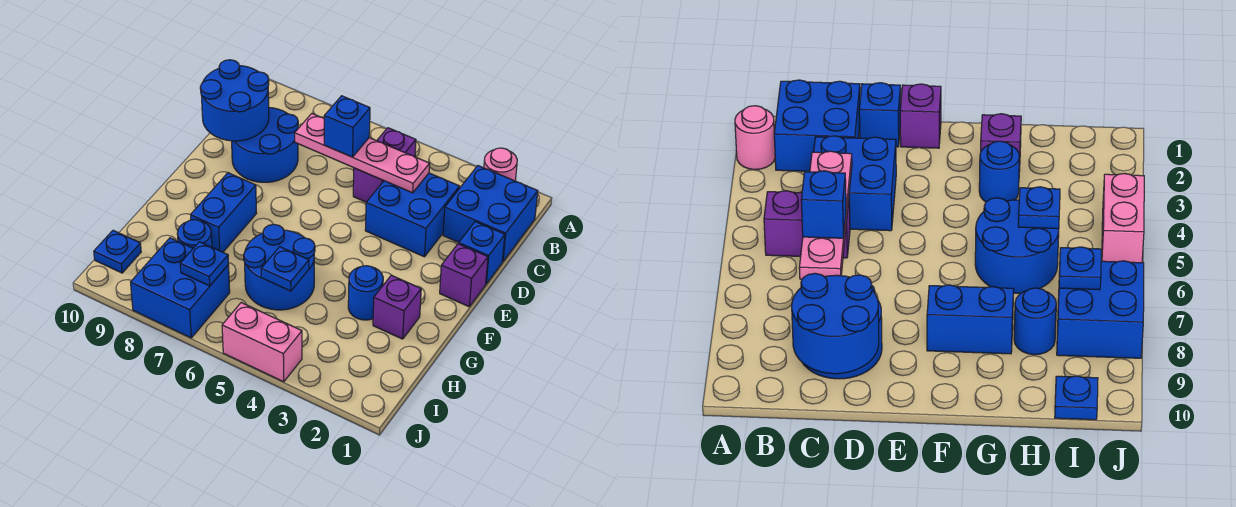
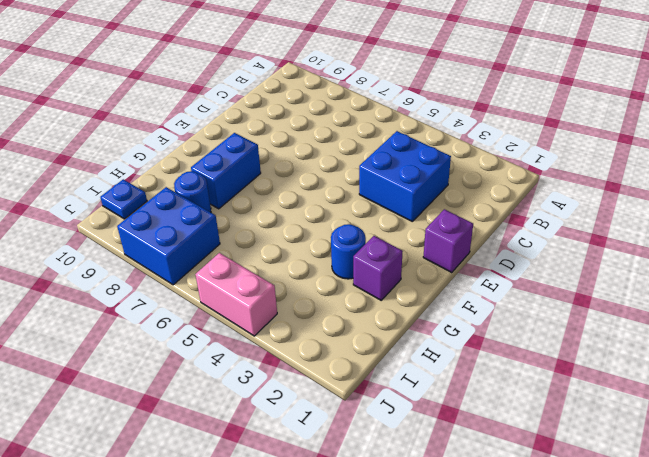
none -> pink 1x1 round brick [484,148,517,181]
none -> blue 2x2 brick [443,166,538,262]
none -> purple 1x2 brick [353,128,416,202]

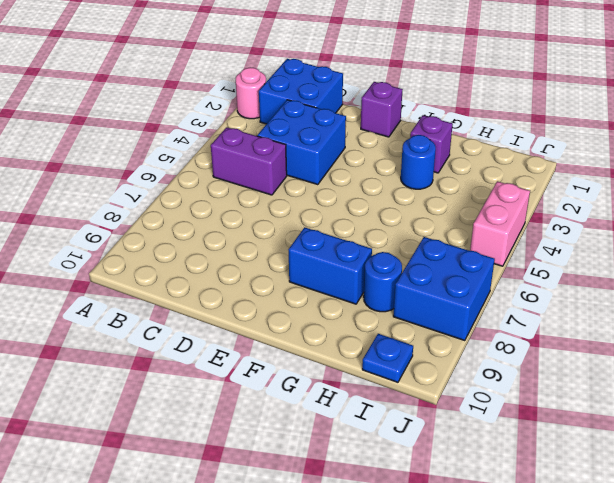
none -> blue 2x2 round brick [232,108,298,182]
none -> blue 1x1 brick [459,222,505,284]
none -> blue 2x2 round brick [244,224,315,310]

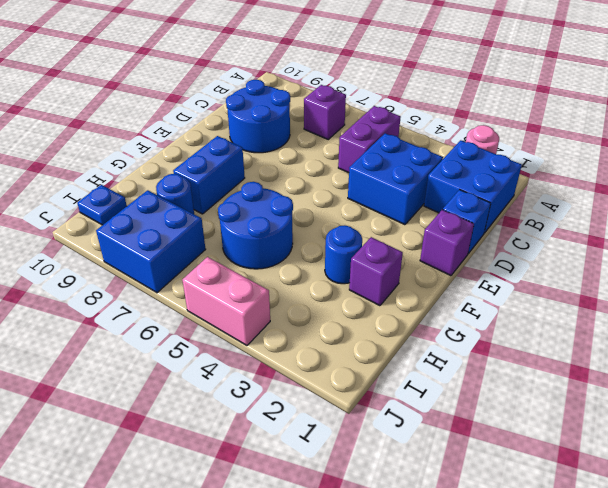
purple 1x1 brick [304,85,346,139] -> none
none -> pink 1x4 plate [295,114,430,193]
none -> blue 2x2 round brick [200,60,269,141]
none -> blue 1x1 plate [261,247,309,291]

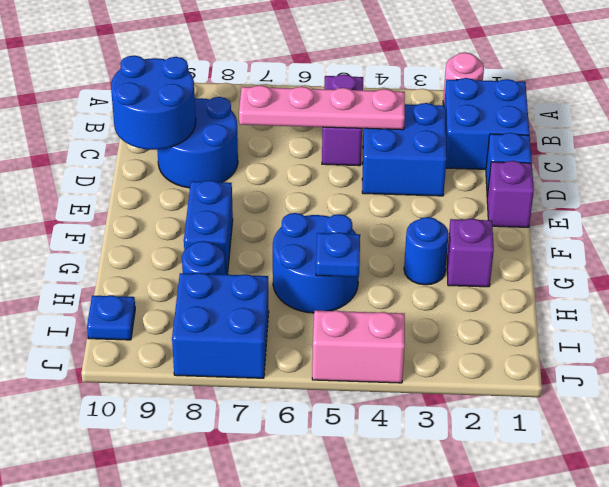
none -> blue 1x1 plate [180,242,229,286]
none -> blue 1x1 brick [324,96,370,157]

